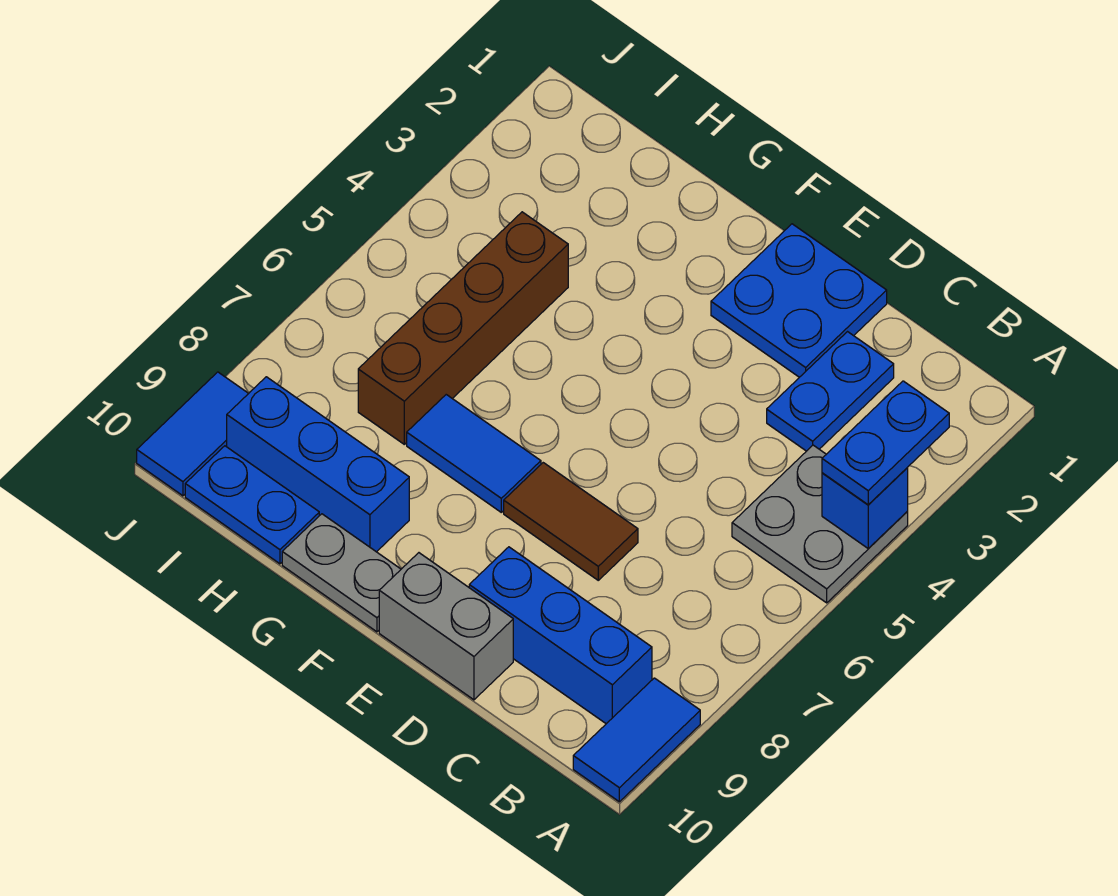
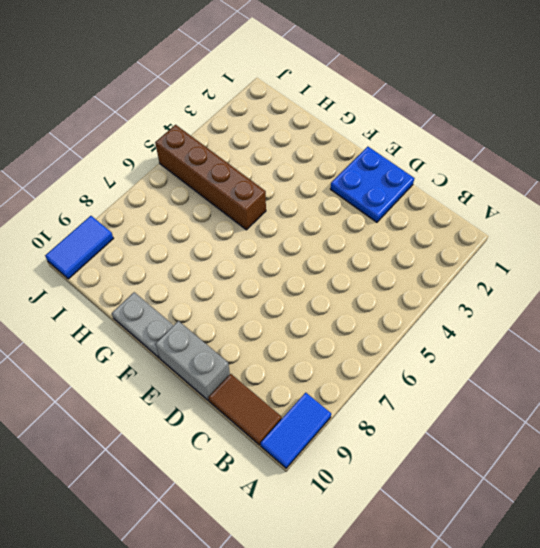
brown 1x2 tile [208,374,282,445] -> brown 1x2 tile moved to [504,463,638,580]
brown 1x4 brick [155,125,266,230] -> brown 1x4 brick turned to [358,212,568,444]
none -> grey 2x2 plate [732,445,908,603]
none -> blue 1x3 brick [469,547,652,724]
none -> blue 1x2 plate [767,332,894,451]

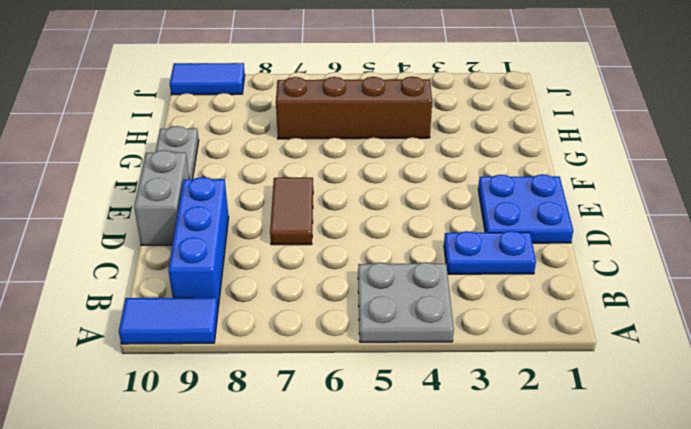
none -> blue 1x2 tile [407,395,541,512]
none -> blue 1x3 brick [227,377,409,552]
none -> blue 1x2 plate [185,446,319,564]

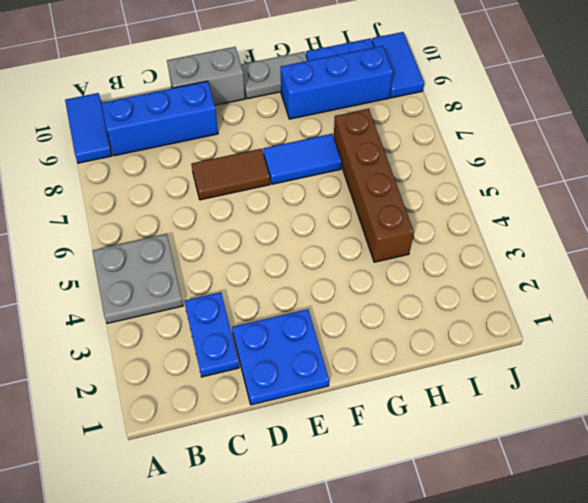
none -> blue 1x1 brick [822,468,908,549]
none -> blue 1x2 plate [822,381,949,505]

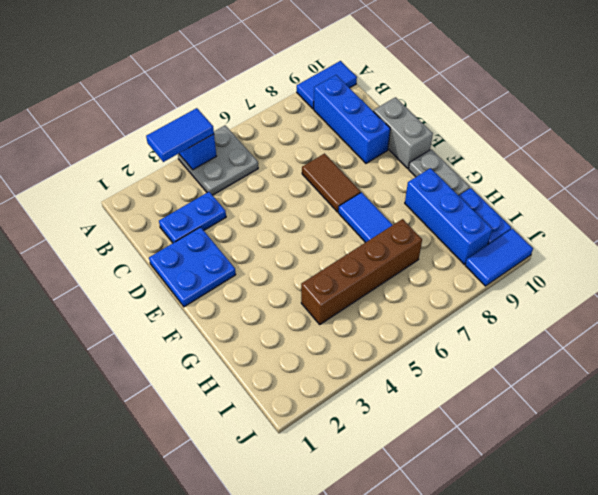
blue 1x2 tile [146,108,214,162] -> blue 1x2 plate [822,381,949,505]

